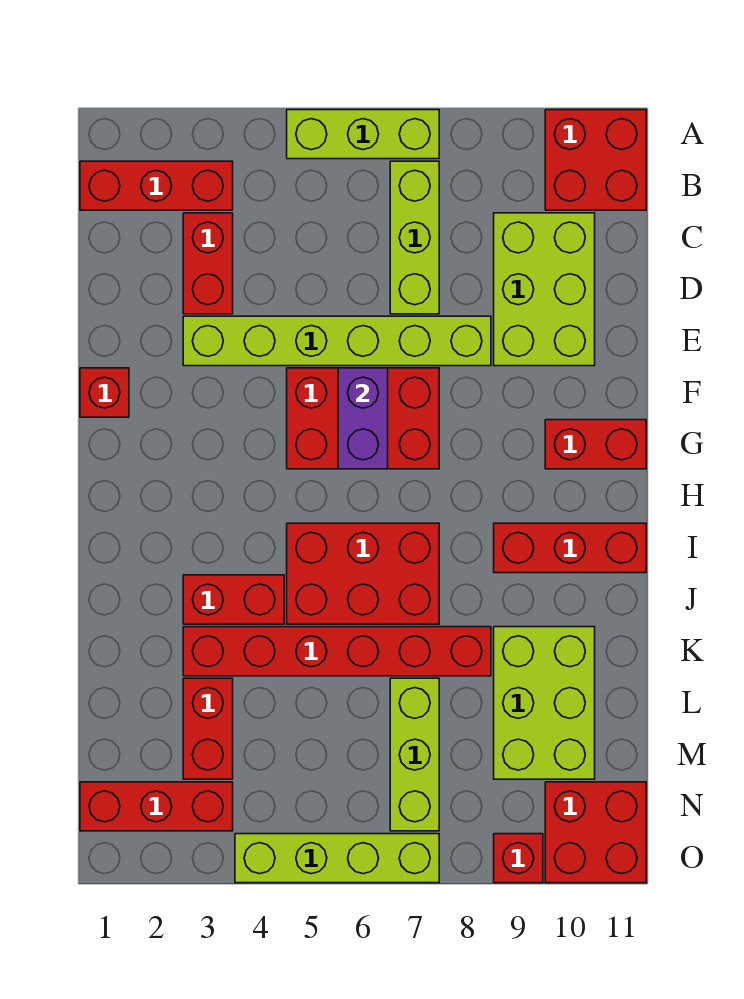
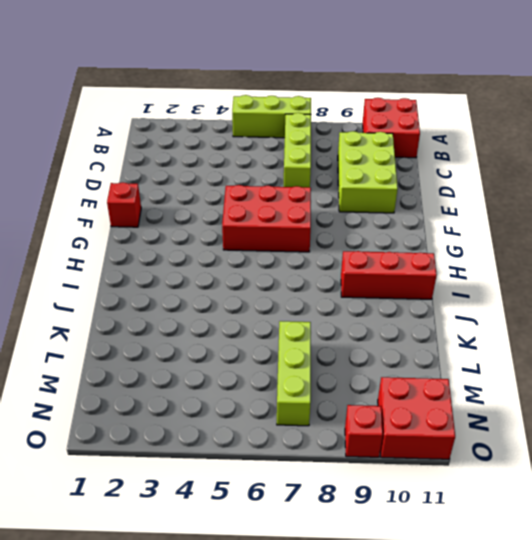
none -> red 1x3 brick [80,161,233,210]
none -> red 1x2 brick [183,213,233,314]
none -> lime 1x6 brick [183,316,491,366]

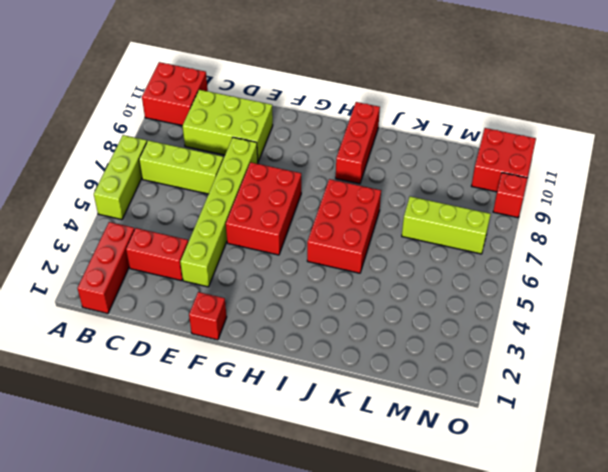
none -> red 1x2 brick [545,420,646,469]
none -> red 1x2 brick [183,575,284,624]
none -> red 1x6 brick [183,627,491,676]

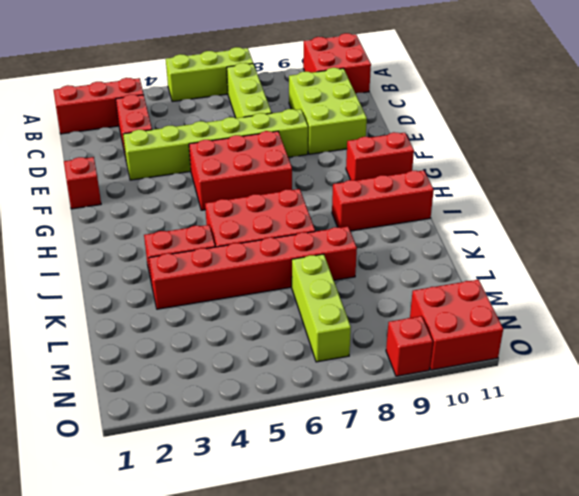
none -> lime 2x3 brick [494,627,595,779]
none -> red 1x2 brick [183,678,233,779]
none -> red 1x3 brick [80,782,233,831]

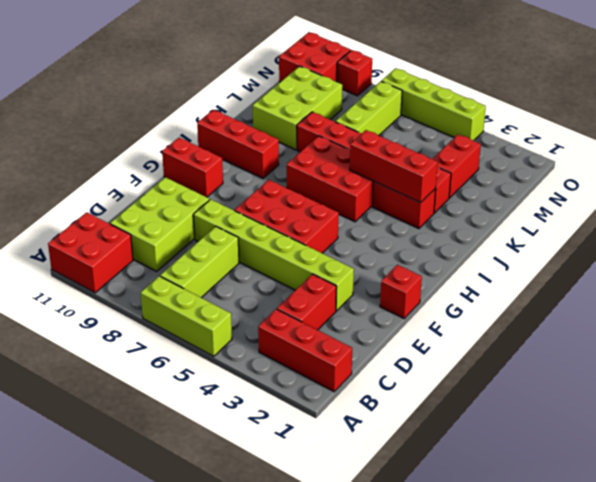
red 1x3 brick [350,130,438,203] -> red 1x3 brick moved to [80,782,233,831]
none -> purple 1x2 brick [338,368,388,469]

